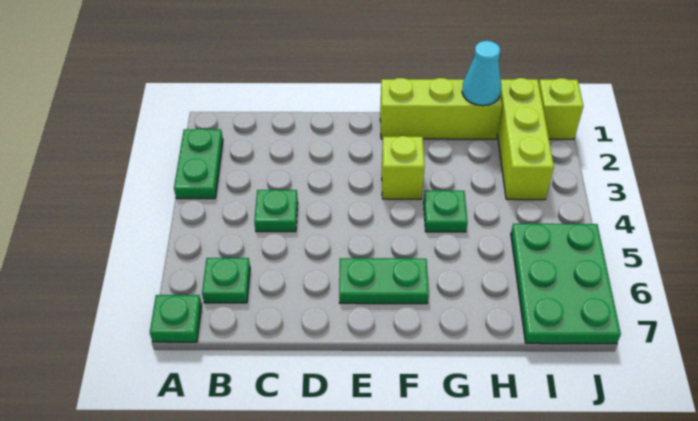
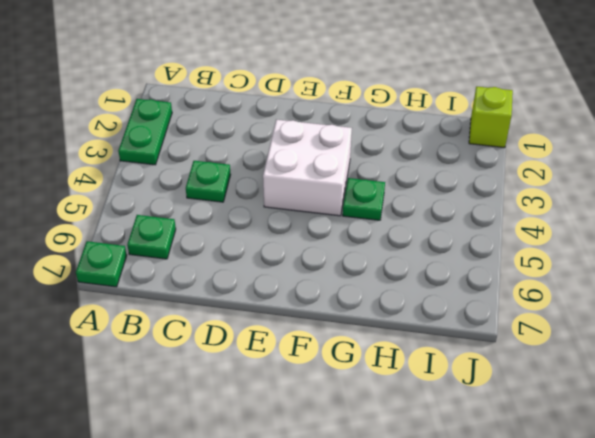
white 2x2 brick [263,120,352,216] -> lime 1x1 brick [382,136,425,199]
none -> green 1x2 plate [339,258,429,304]
none -> lime 1x3 brick [380,78,502,139]
none -> lime 1x3 brick [497,78,554,200]

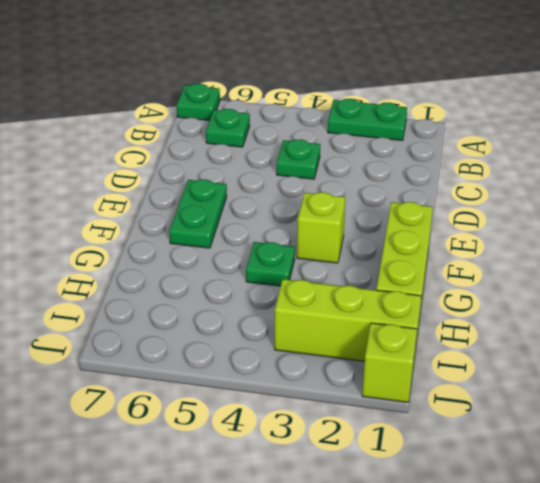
none -> green 2x3 plate [511,224,621,344]
none -> cyan 1x1 cone [462,41,501,106]

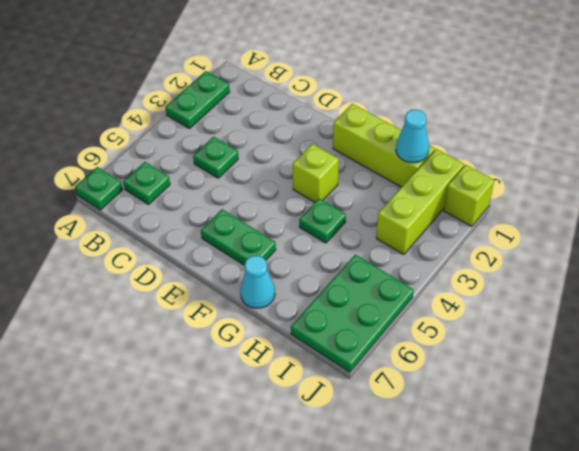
cyan 1x1 cone [240,256,275,308] -> none

